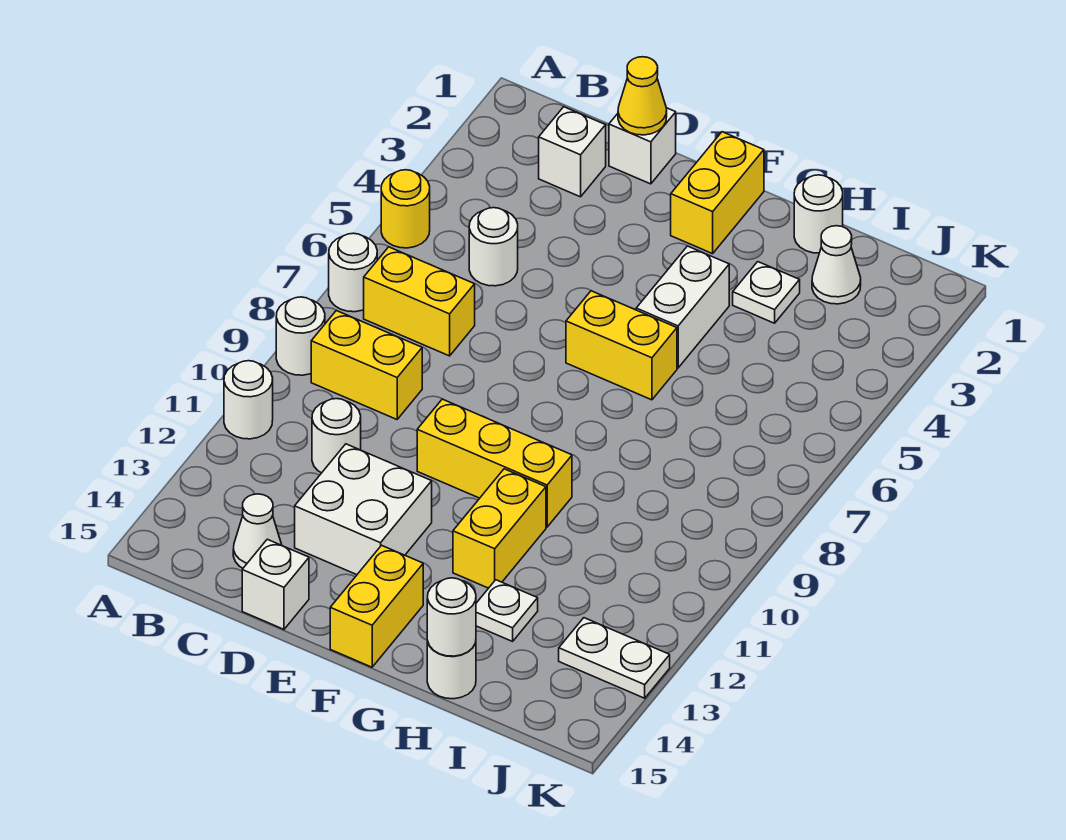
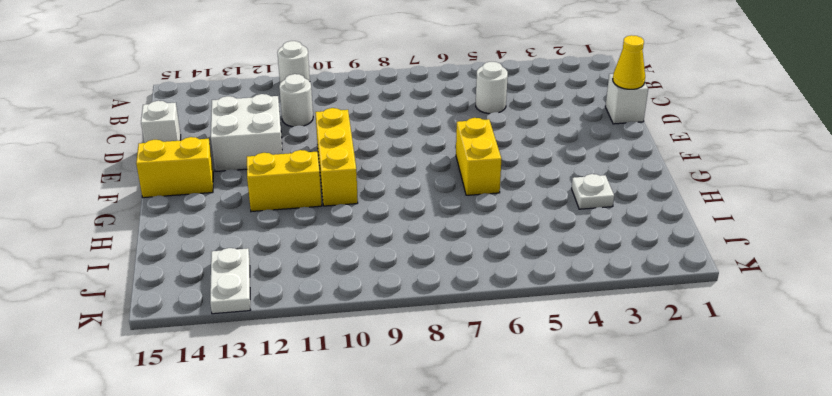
none -> yellow 1x1 round brick [381,170,430,248]
none -> white 1x1 round brick [329,233,377,312]
none -> white 1x1 round brick [276,297,325,375]

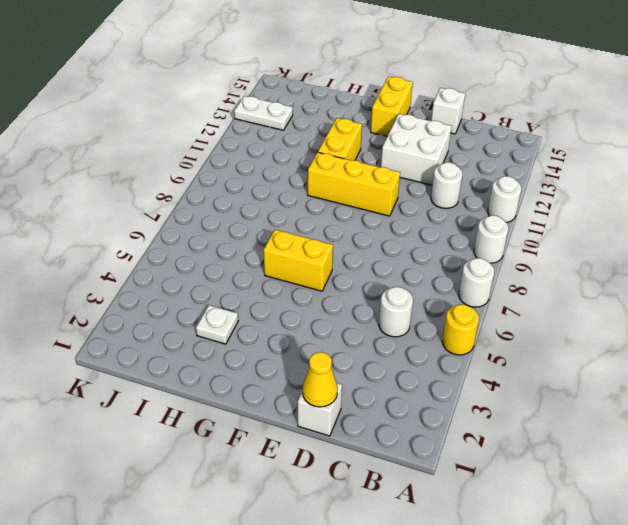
none -> yellow 1x2 brick [364,247,475,356]
none -> yellow 1x2 brick [311,311,422,419]
none -> white 1x1 brick [539,107,606,197]

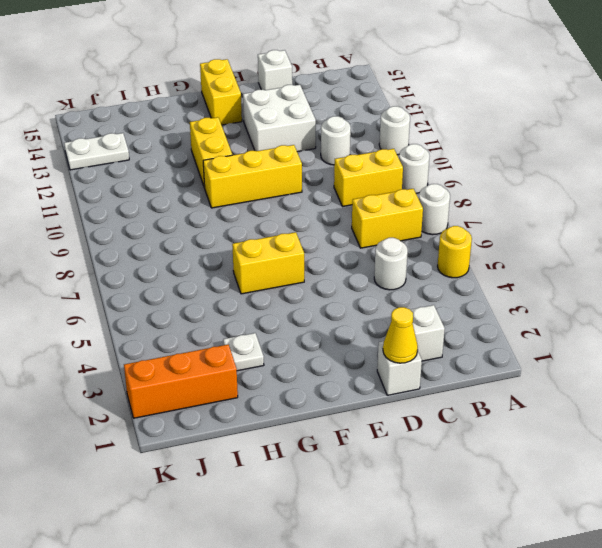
orange 1x3 brick [124,345,238,418] -> white 1x1 cone [812,226,861,304]
none -> white 1x1 cone [233,494,282,568]
none -> yellow 1x2 brick [671,132,764,254]
none -> white 1x2 brick [636,246,729,368]

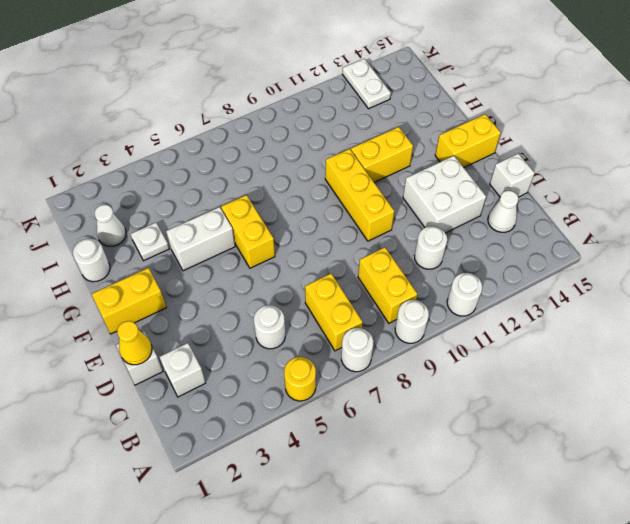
none -> white 1x1 plate [476,580,538,641]
none -> white 1x1 round brick [427,641,476,699]
none -> white 1x1 round brick [427,578,476,656]

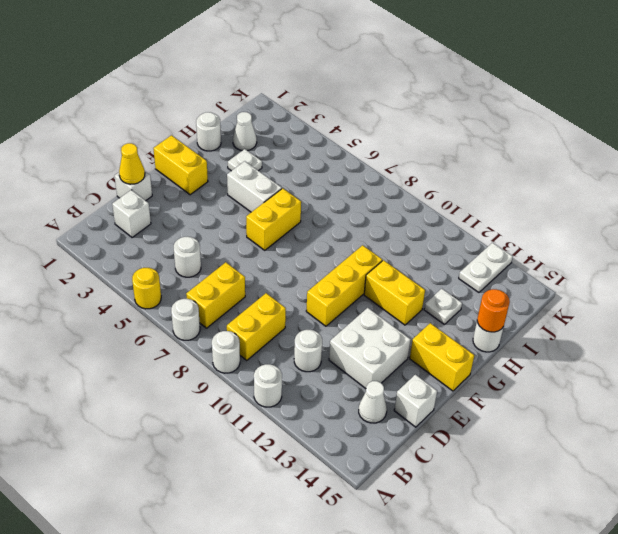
orange 1x1 round brick [477,289,510,332] -> white 1x1 round brick [427,578,476,656]

